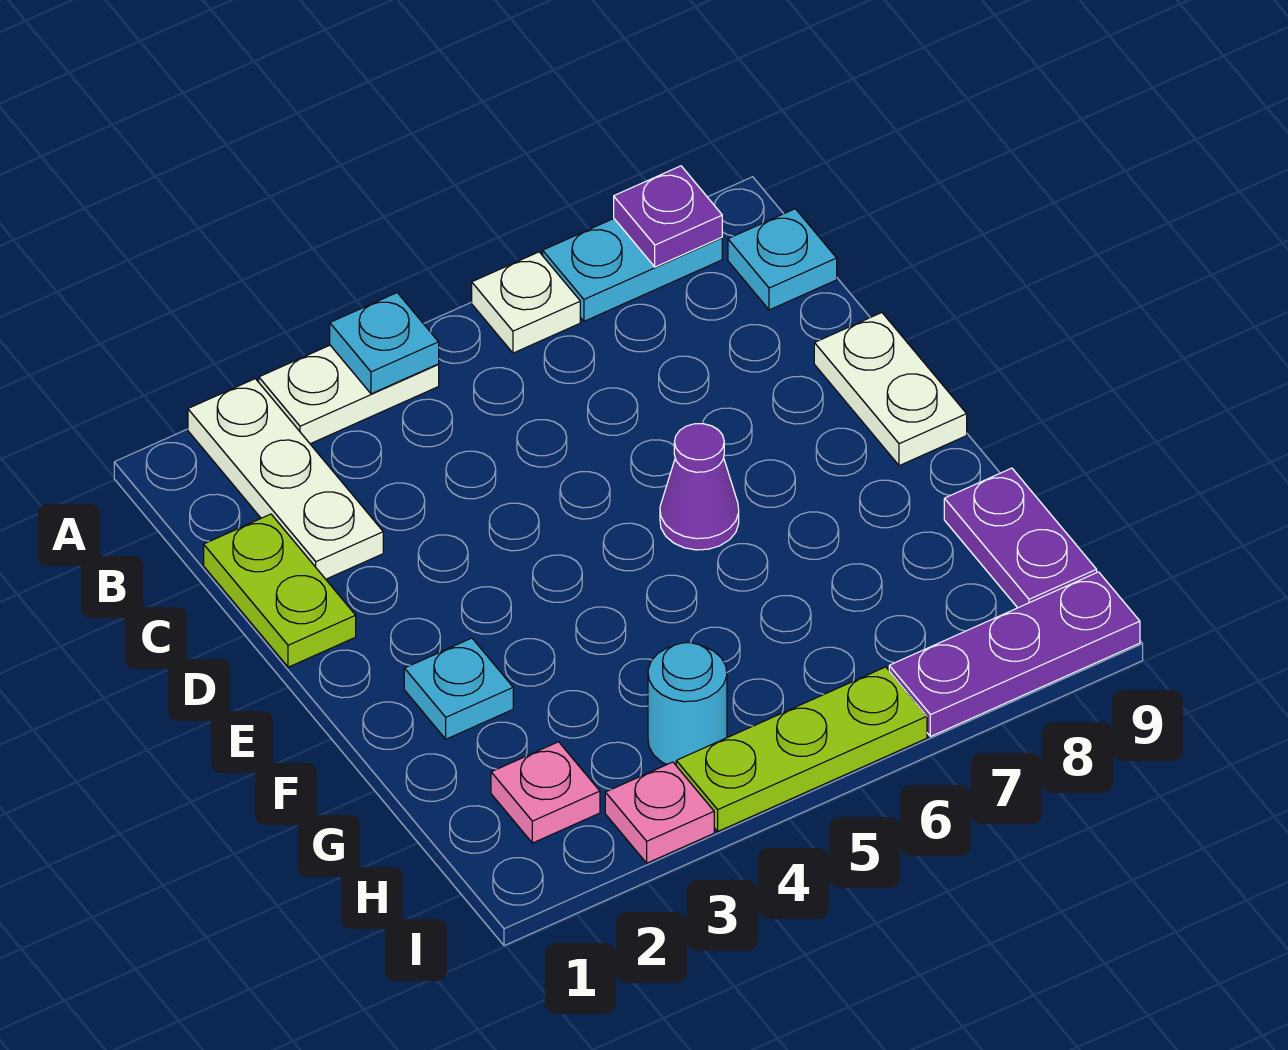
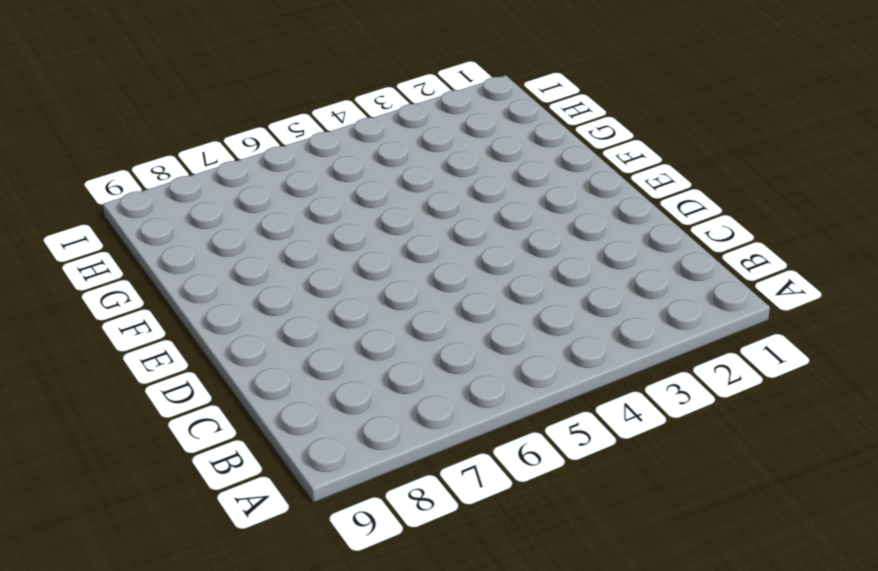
none -> white 1x3 plate [188,379,383,579]
none -> white 1x2 plate [259,345,439,444]
none -> white 1x1 plate [472,252,580,353]

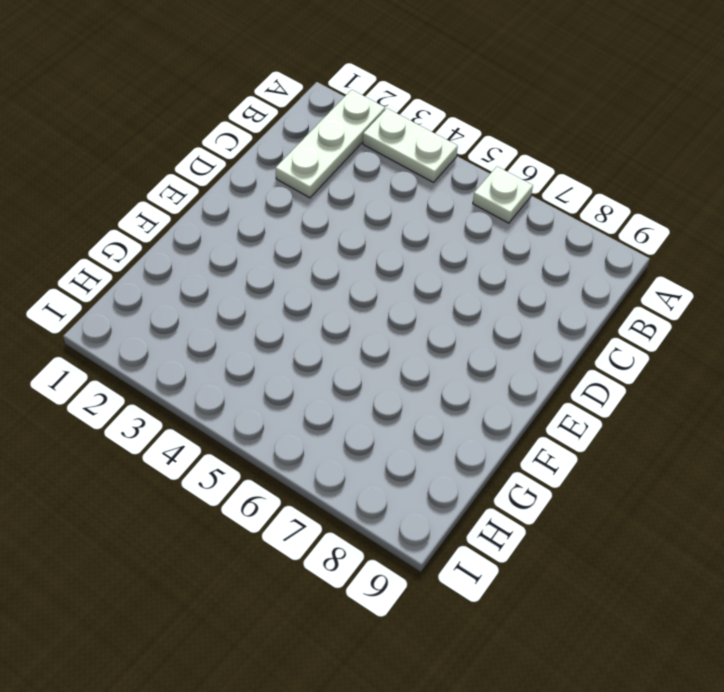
none -> cyan 1x2 plate [543,219,722,321]
none -> cyan 1x1 plate [728,209,837,310]
none -> lime 1x2 plate [204,514,356,667]

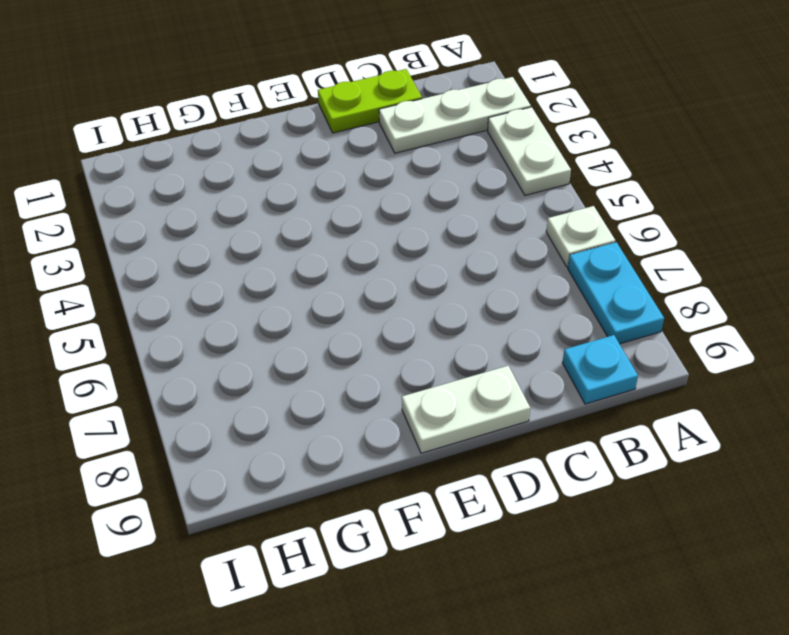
none -> purple 1x1 cone [660,424,739,550]
none -> cyan 1x1 plate [404,638,513,739]
none -> purple 1x2 plate [944,468,1097,608]

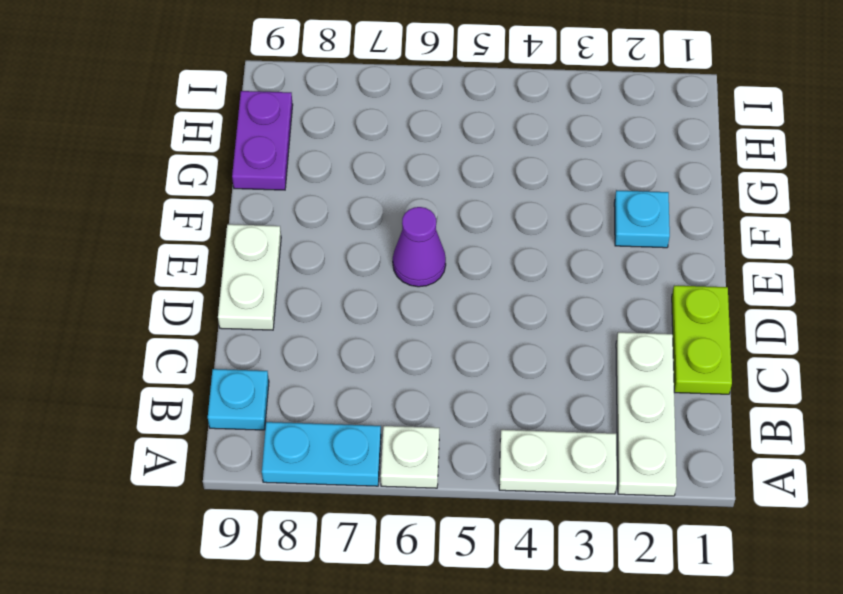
none -> pink 1x1 plate [491,742,600,843]
none -> cyan 1x1 round brick [648,643,727,765]
none -> pink 1x1 plate [605,762,714,863]

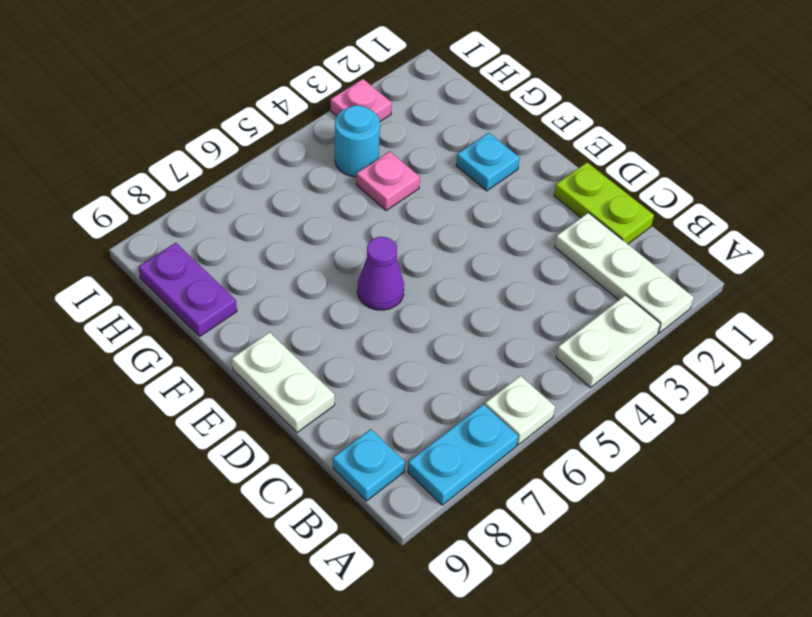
pink 1x1 plate [356,151,420,210] -> pink 1x1 plate moved to [491,742,600,843]
none -> lime 1x3 plate [676,667,927,831]
none -> purple 1x3 plate [889,572,1140,737]
none -> cyan 1x1 plate [330,293,439,394]

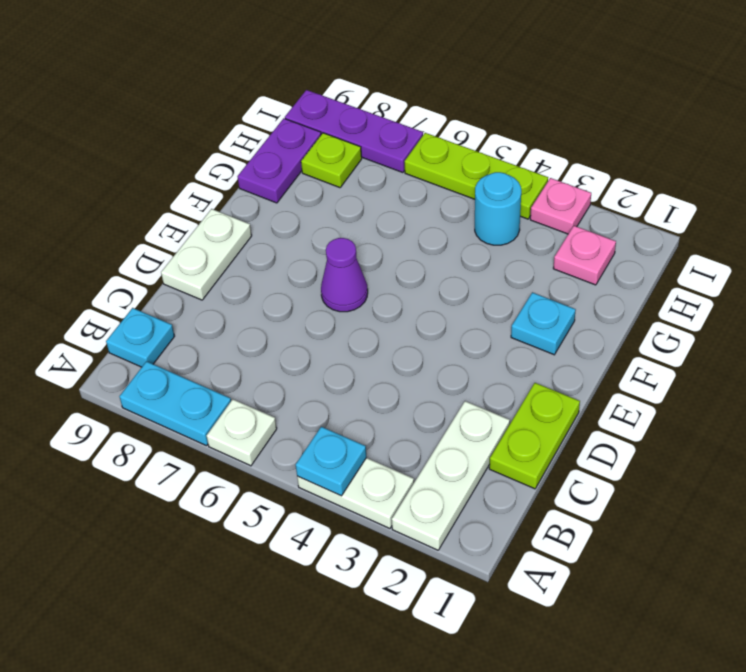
lime 1x1 plate [301,133,362,188] -> none
none -> purple 1x1 plate [614,166,722,267]

